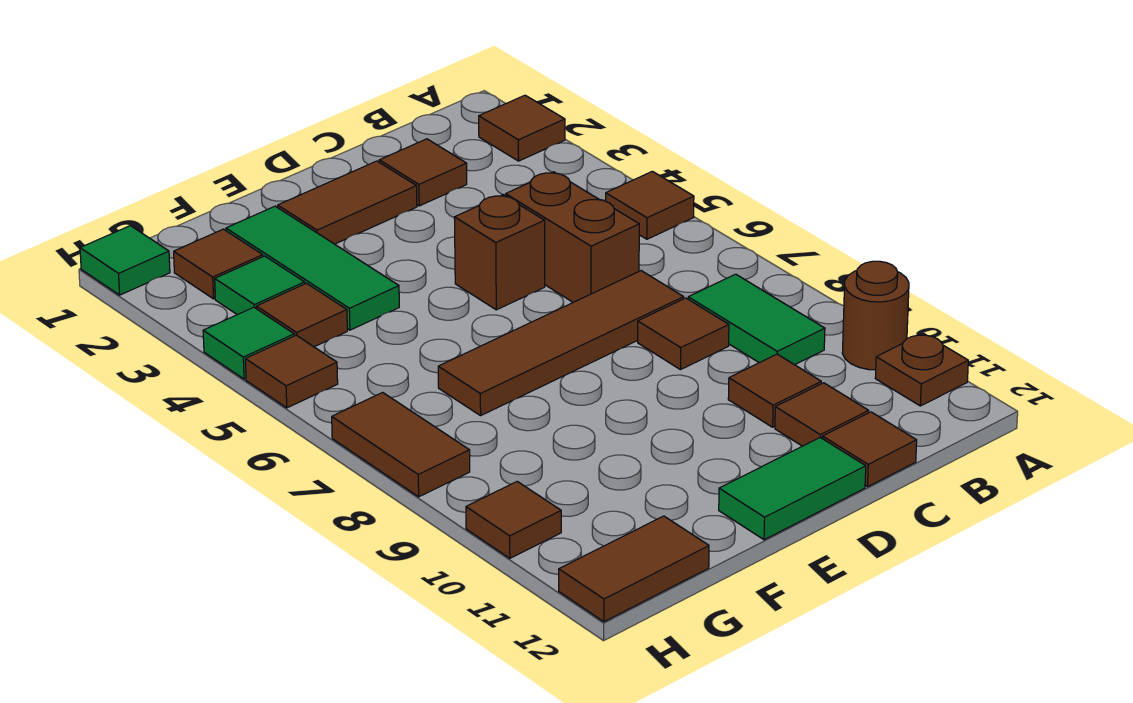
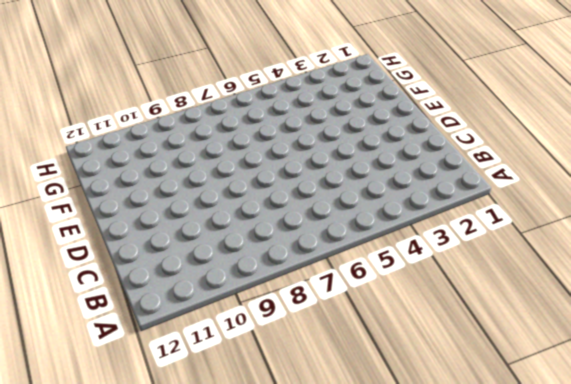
none -> brown 1x1 tile [479,95,565,161]
none -> brown 1x1 tile [606,171,694,239]
none -> brown 1x1 round brick [842,261,909,370]

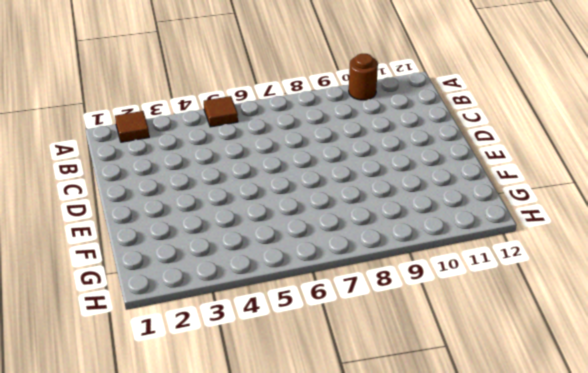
none -> brown 1x1 plate [875,333,968,406]
none -> green 1x2 tile [688,274,825,365]
none -> brown 1x1 tile [379,139,467,206]

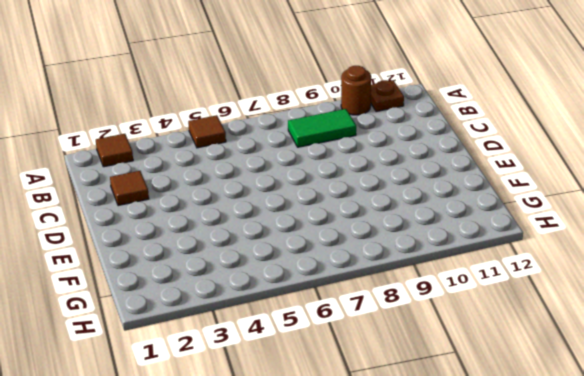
none -> brown 1x2 brick [506,172,639,302]
none -> brown 1x4 tile [438,271,684,416]
none -> brown 1x1 tile [638,298,729,370]

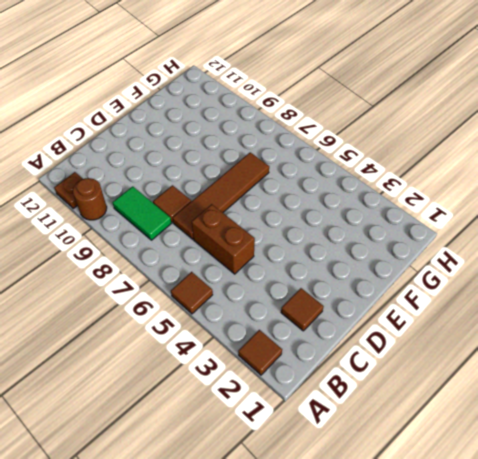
none -> brown 1x1 tile [728,354,821,427]
none -> brown 1x1 tile [775,383,869,446]
none -> brown 1x1 tile [823,412,917,487]

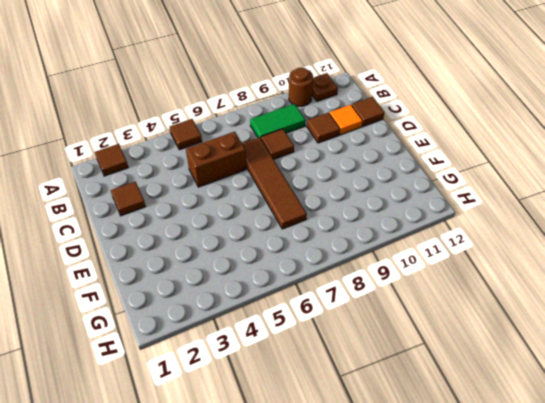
orange 1x1 tile [330,105,362,135] -> brown 1x1 tile [775,383,869,446]
none -> brown 1x2 tile [278,161,417,244]
none -> brown 1x1 brick [454,195,545,310]
none -> green 1x2 tile [719,438,866,540]

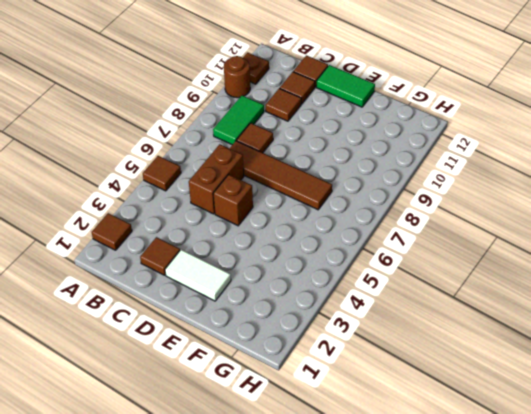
white 1x2 tile [165,250,231,301] -> brown 1x2 tile [278,161,417,244]
none -> green 1x3 tile [226,206,399,330]
none -> brown 1x1 tile [174,229,263,299]
none -> green 1x1 tile [215,256,305,315]

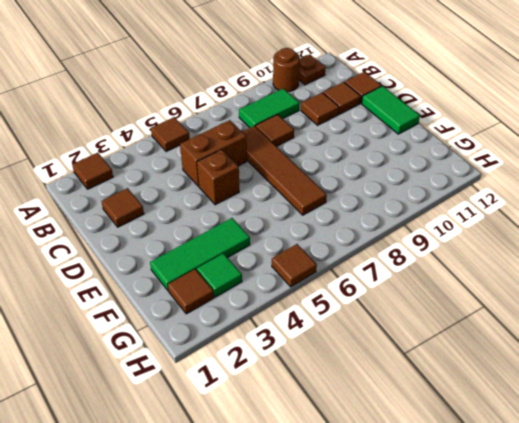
none -> brown 1x2 tile [278,161,417,244]
none -> brown 1x1 tile [256,283,347,347]
none -> brown 1x2 tile [559,516,709,622]

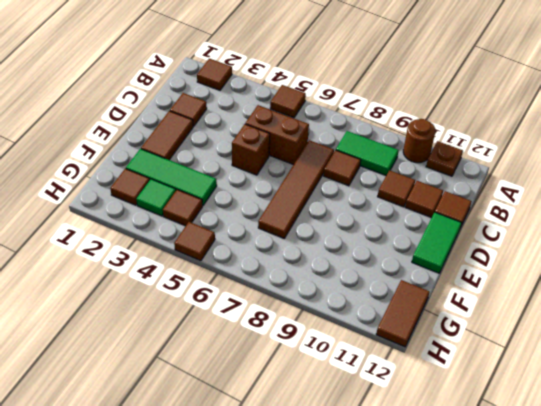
none -> green 1x1 tile [80,226,170,295]
none -> green 1x1 tile [203,307,294,379]
none -> brown 1x2 tile [332,392,470,497]

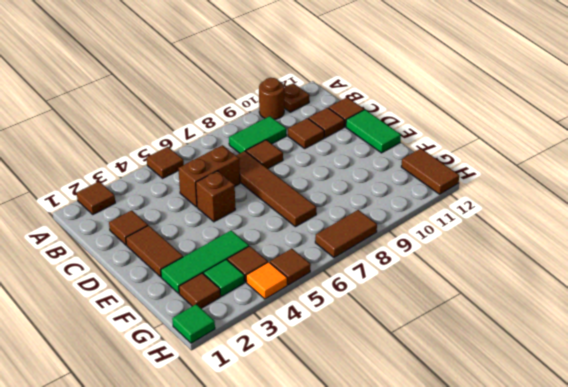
orange 1x1 tile [246,262,287,299] -> green 1x1 tile [203,307,294,379]
none -> brown 1x1 tile [466,481,561,558]

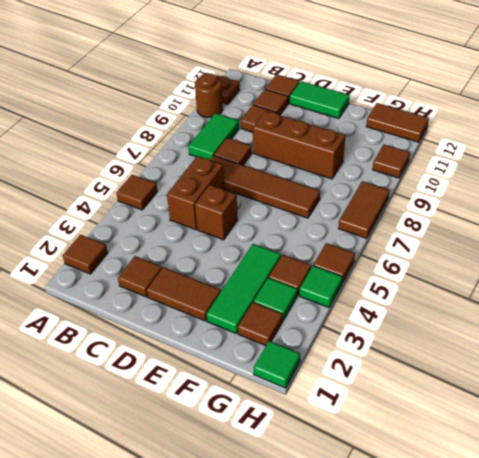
brown 1x3 brick [253,111,345,179] -> none

